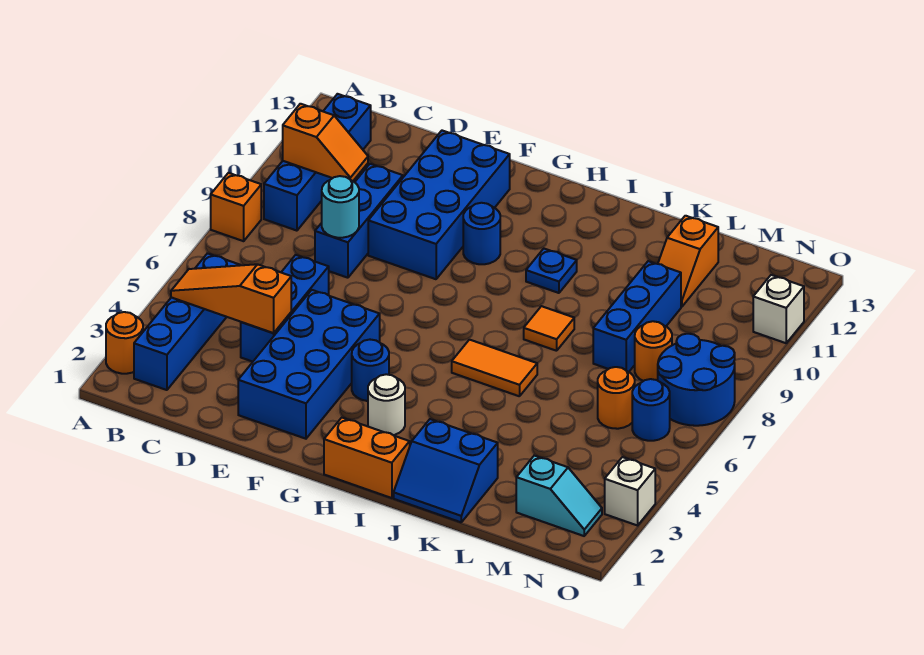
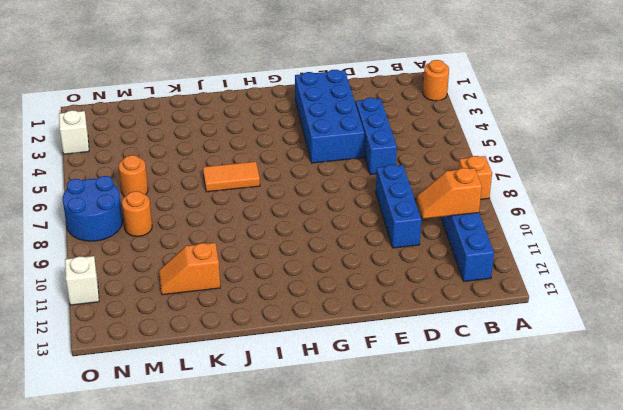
orange 1x2 slope [159,243,220,295] -> orange 1x2 slope turned to [658,216,718,307]
none -> blue 1x4 brick [134,253,240,390]
none -> blue 2x4 brick [368,131,510,279]
none -> blue 1x1 round brick [352,340,389,401]

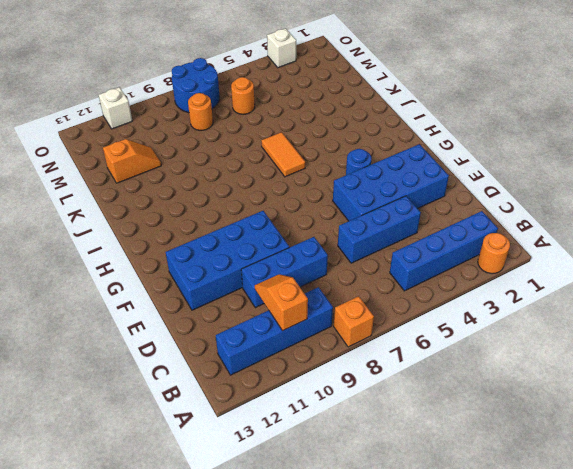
none -> blue 1x1 round brick [463,203,500,264]
none -> orange 1x2 brick [324,418,410,498]
none -> white 1x1 round brick [368,374,405,435]

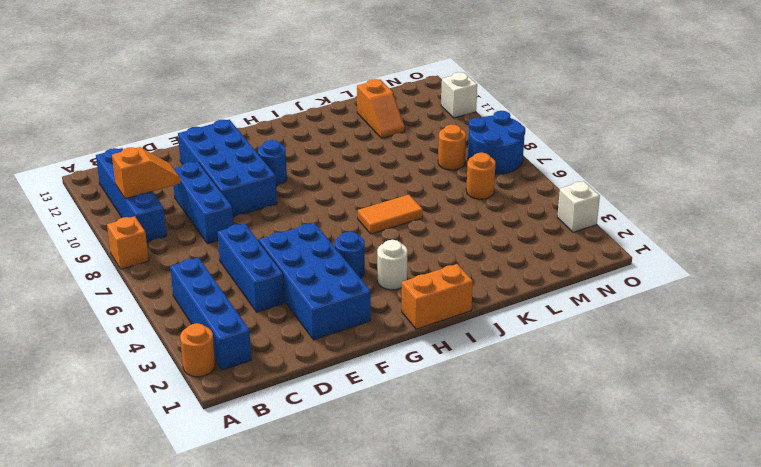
none -> blue 1x1 plate [526,249,577,293]
none -> blue 2x2 slope [394,419,498,522]
none -> orange 1x1 tile [524,306,574,351]

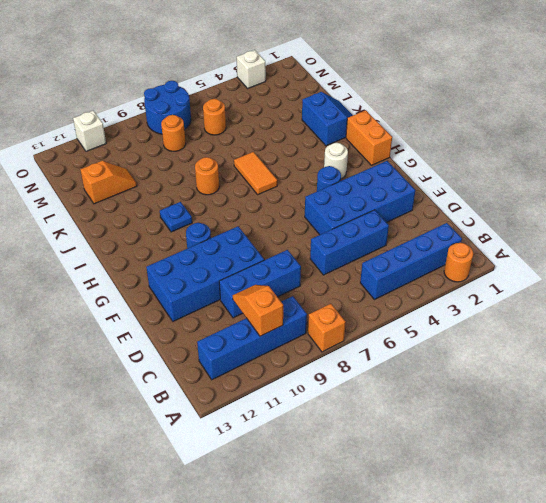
orange 1x1 round brick [195,157,219,195] -> orange 1x1 tile [524,306,574,351]
none -> blue 1x3 brick [593,261,681,372]
none -> cyan 1x2 slope [516,456,602,536]
none -> blue 1x1 round brick [632,379,670,441]

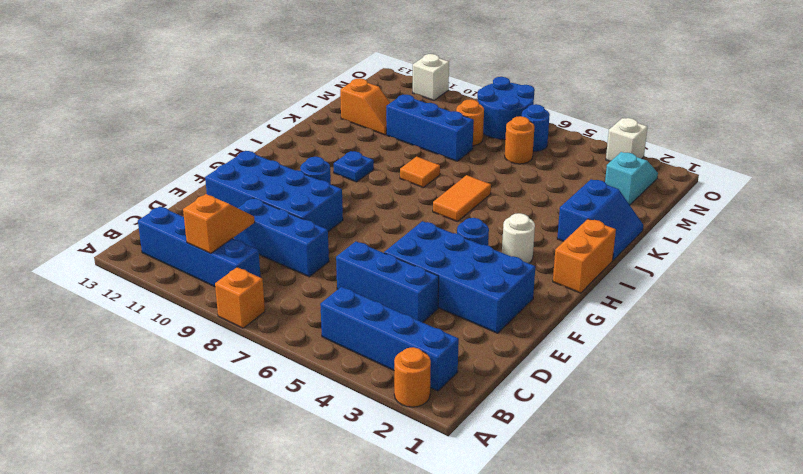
none -> orange 1x3 slope [171,264,291,333]
none -> cyan 1x1 round brick [322,176,359,238]

